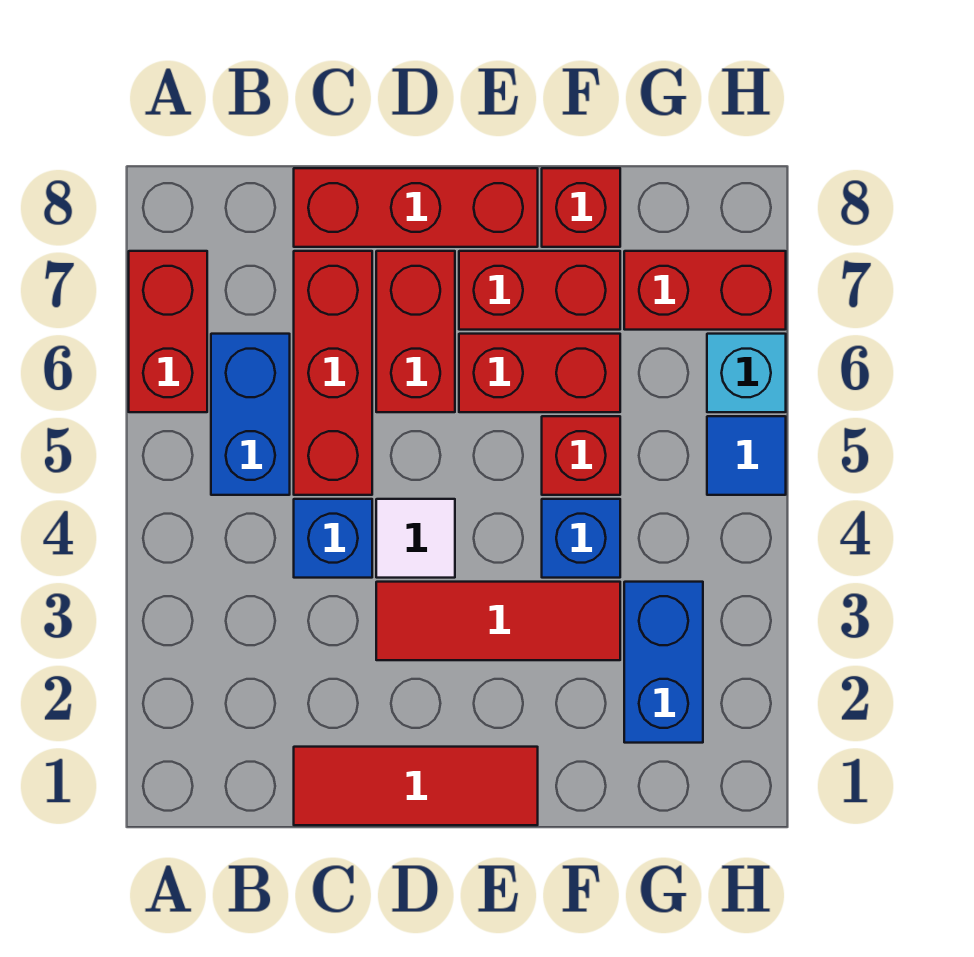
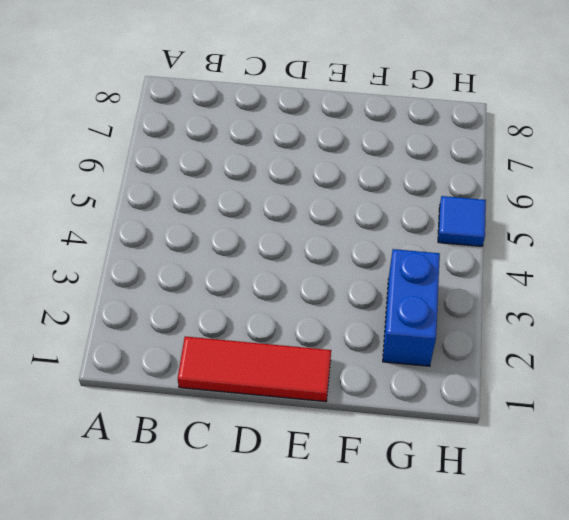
none -> red 1x2 brick [129,251,207,412]
none -> blue 1x2 brick [211,334,290,495]
none -> blue 1x1 brick [294,499,372,578]

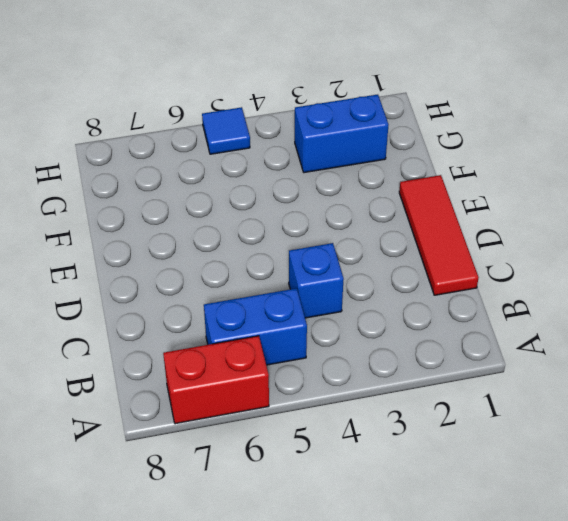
none -> red 1x3 brick [294,251,372,495]
none -> red 1x3 brick [294,168,538,247]
none -> red 1x3 tile [376,582,620,660]

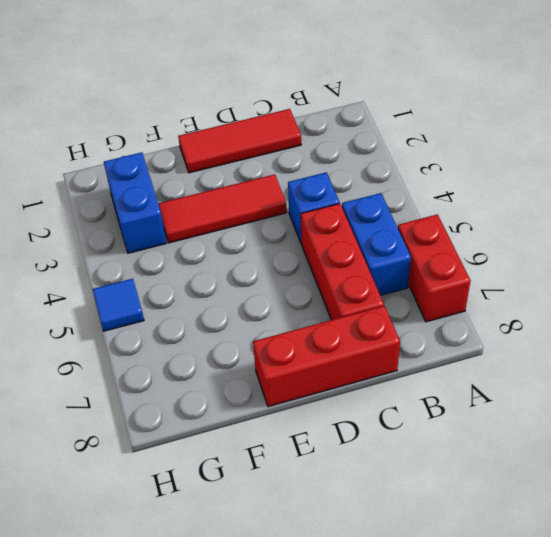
none -> white 1x1 tile [376,499,455,578]
none -> red 1x2 brick [376,251,455,412]
none -> red 1x2 brick [459,334,620,412]

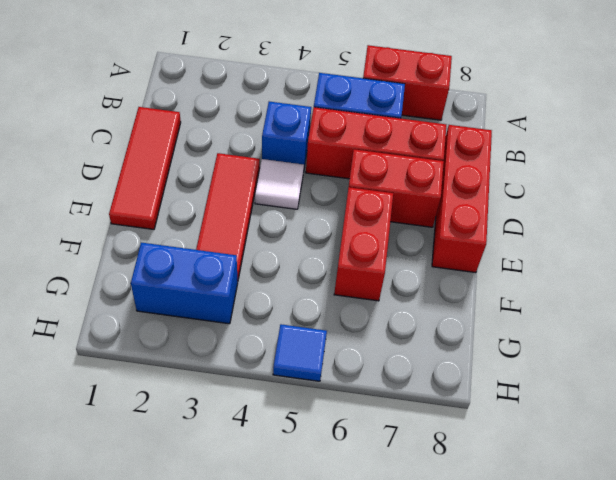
none -> red 1x2 brick [459,251,620,330]
none -> blue 1x1 brick [542,499,620,578]
none -> red 1x1 brick [542,416,620,495]

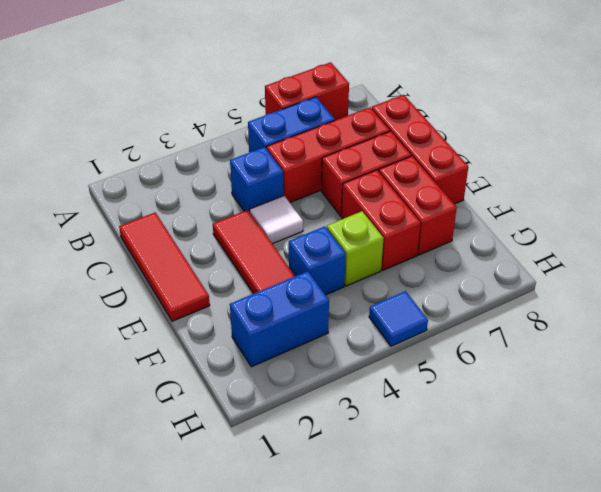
lime 1x1 brick [327,211,384,286] -> red 1x1 brick [542,416,620,495]
none -> red 1x1 brick [542,168,620,247]
none -> red 1x2 brick [624,251,786,330]
none -> cyan 1x1 brick [707,334,786,412]

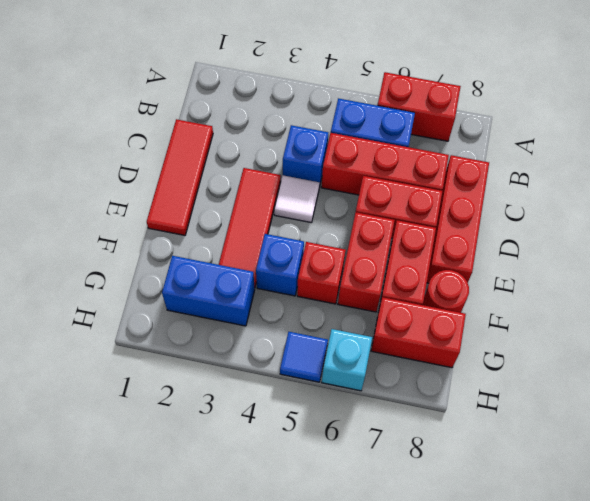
red 1x1 round brick [423,270,469,313] -> red 1x1 brick [542,168,620,247]
red 1x2 brick [371,297,466,368] -> red 1x2 brick turned to [624,251,786,330]

